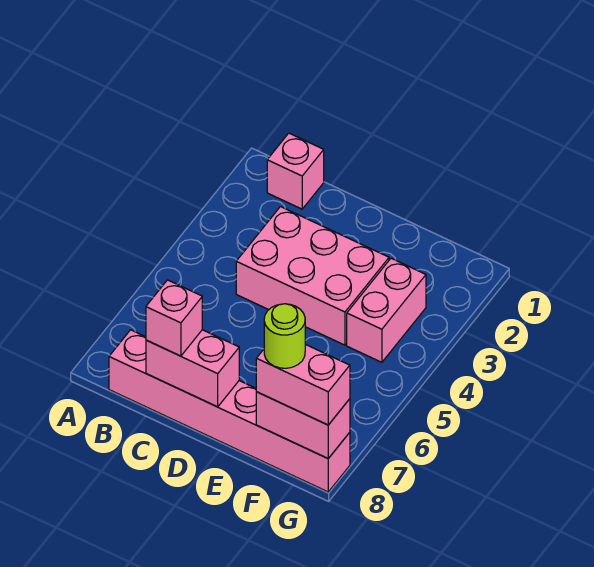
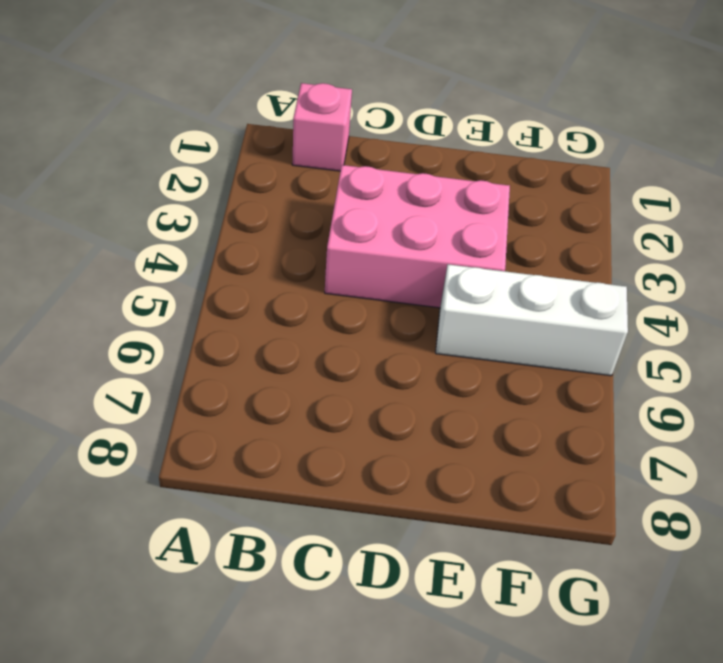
white 1x3 brick [436,264,628,376] -> none
none -> pink 1x6 brick [109,330,350,492]
none -> pink 1x2 brick [347,258,426,362]

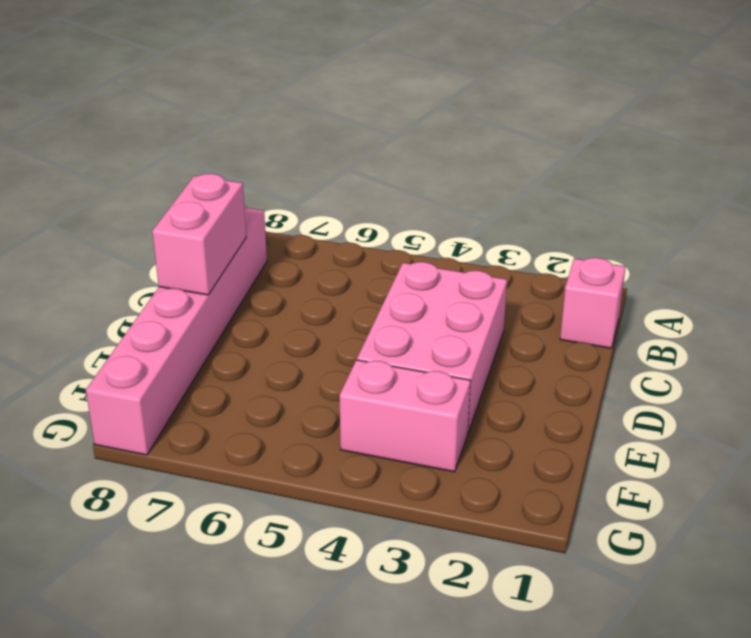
none -> pink 1x2 brick [256,392,350,458]
none -> pink 1x1 brick [146,280,202,356]

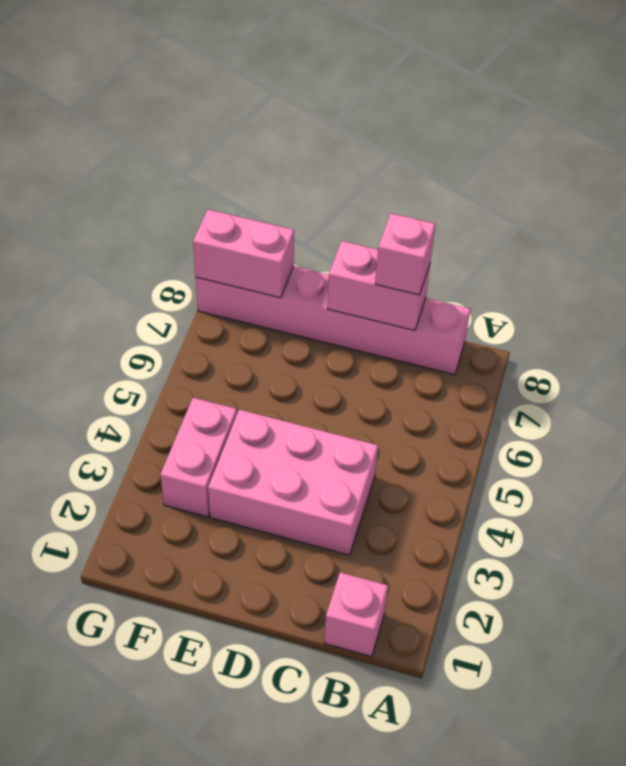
none -> pink 1x2 brick [256,344,350,425]
none -> lime 1x1 round brick [264,304,305,368]

